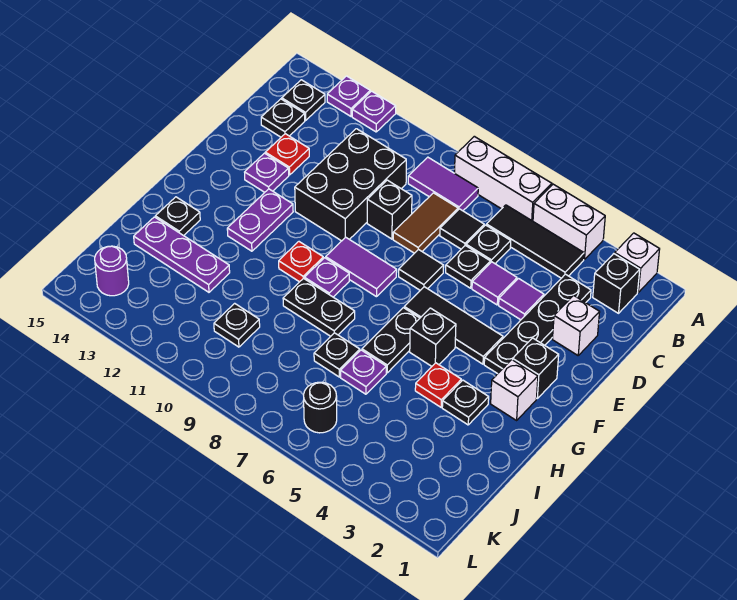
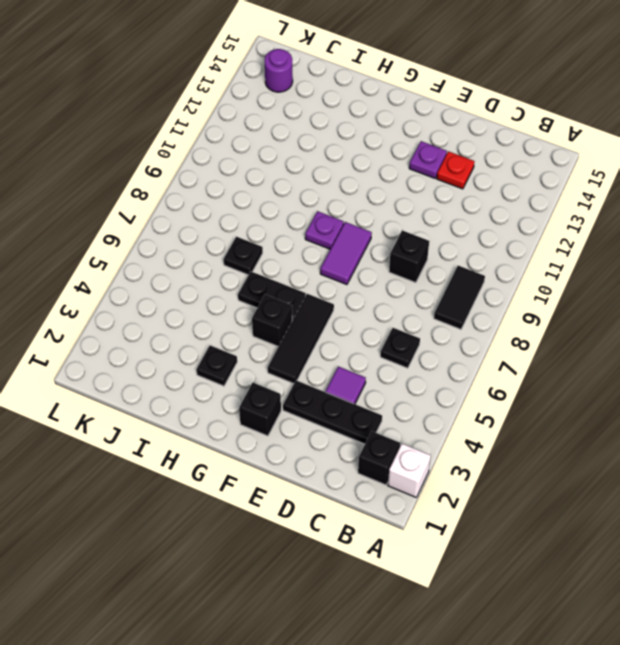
black 1x2 tile [434,266,485,329] -> purple 1x2 tile [408,157,478,211]
black 1x3 plate [283,381,382,444] -> black 1x4 plate [484,274,591,374]
none -> white 1x2 brick [533,184,605,259]
none -> white 1x3 brick [455,136,552,221]
none -> purple 1x1 plate [352,91,396,132]
none -> purple 1x1 plate [327,76,370,116]

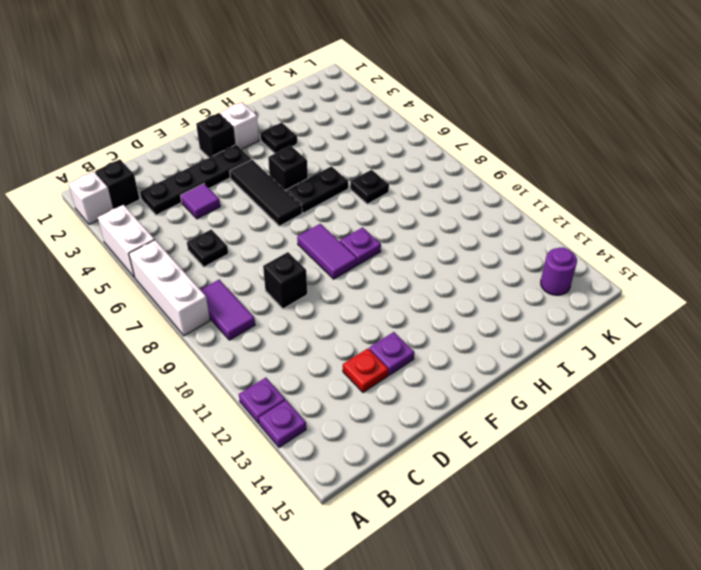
none -> black 1x3 tile [487,205,584,278]
none -> black 1x1 plate [282,80,325,120]
none -> black 1x1 tile [440,209,484,249]
none -> brown 1x2 tile [393,193,458,253]

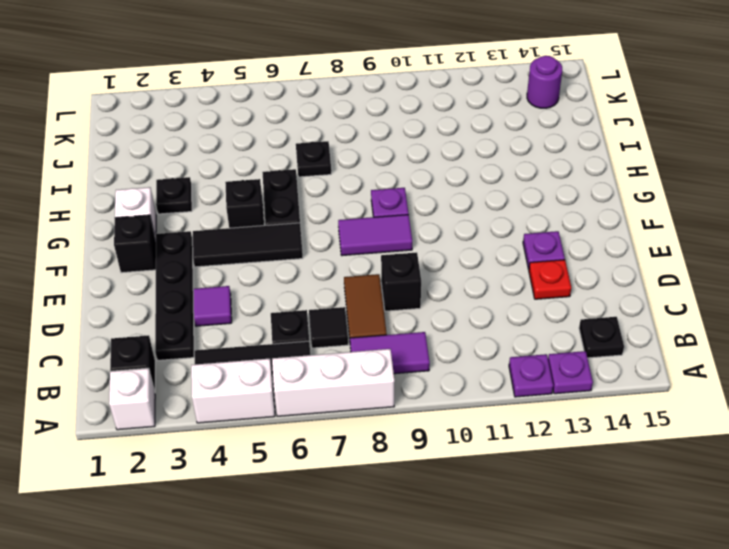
none -> black 2x3 brick [295,129,406,241]
none -> black 1x1 plate [261,99,305,137]
none -> white 1x1 brick [552,295,600,355]
none -> purple 1x1 tile [472,262,517,305]

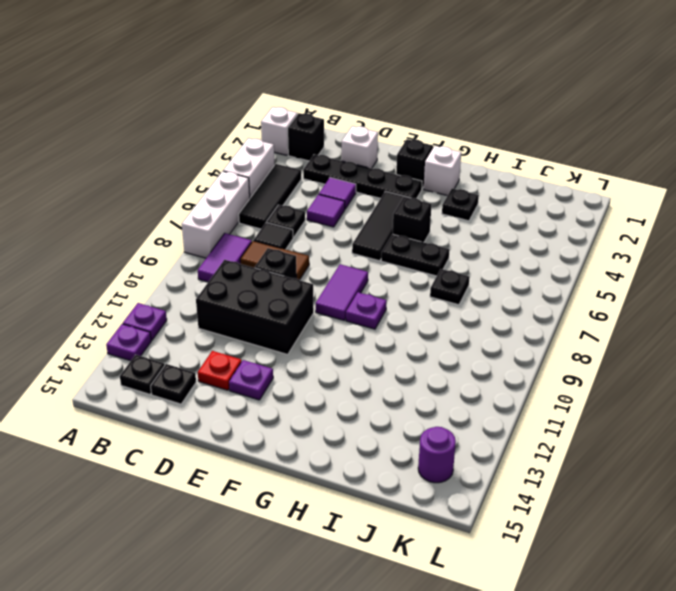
none -> black 1x1 plate [446,245,490,288]
none -> black 1x1 tile [399,249,444,290]
none -> purple 1x2 plate [227,189,293,251]
none -> red 1x1 plate [279,242,323,282]

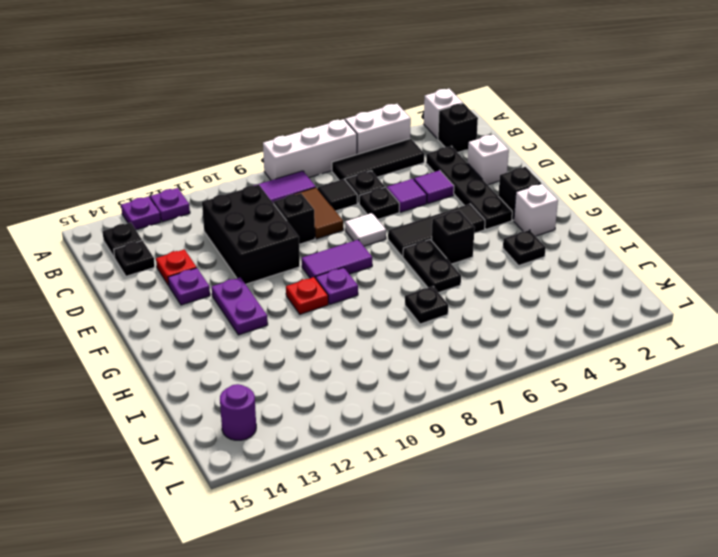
white 1x1 tile [345,213,386,246] -> black 1x1 tile [399,249,444,290]
none -> red 1x1 plate [415,363,461,407]
none -> black 1x2 plate [283,278,355,336]
none -> black 1x1 plate [155,197,200,236]
none -> purple 1x1 plate [341,350,386,394]

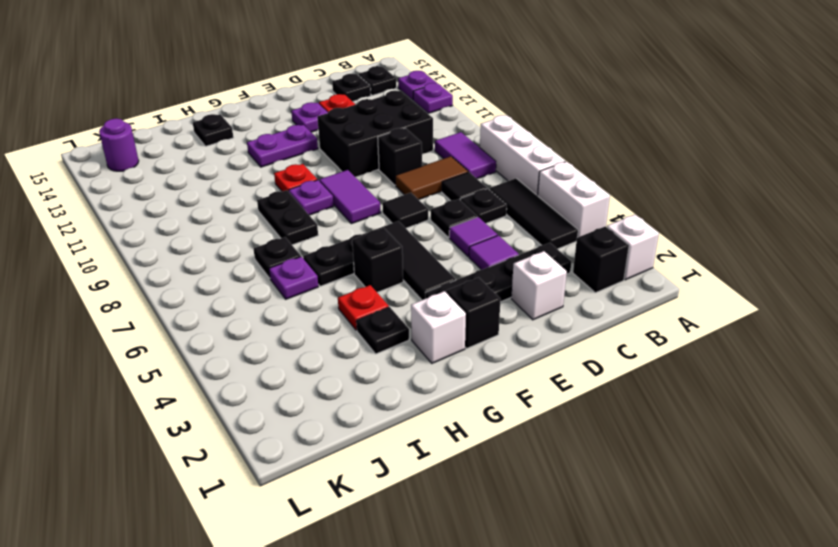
none -> purple 1x3 plate [134,217,230,292]
none -> black 1x1 plate [214,303,260,347]
none -> black 1x1 round brick [304,382,337,433]

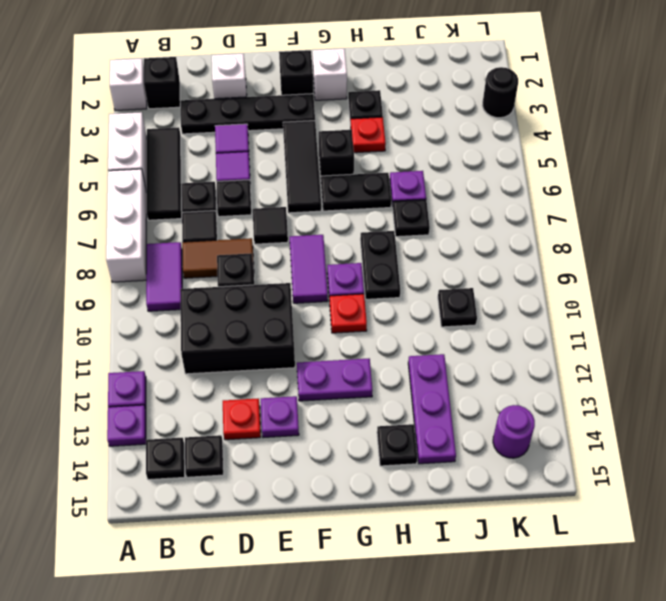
black 1x1 round brick [482,67,518,118] -> black 1x1 round brick moved to [304,382,337,433]

